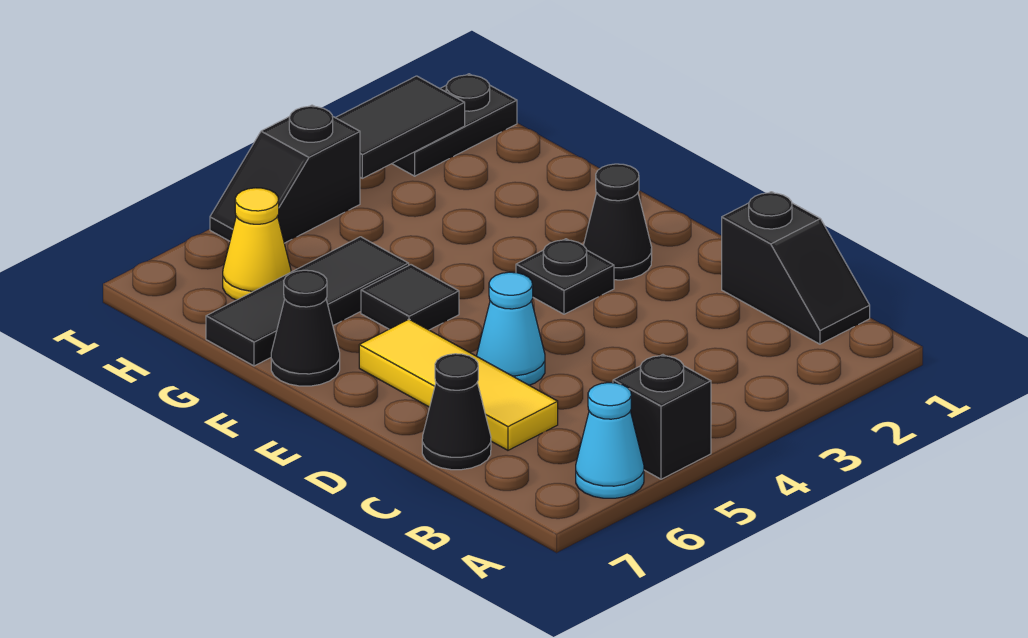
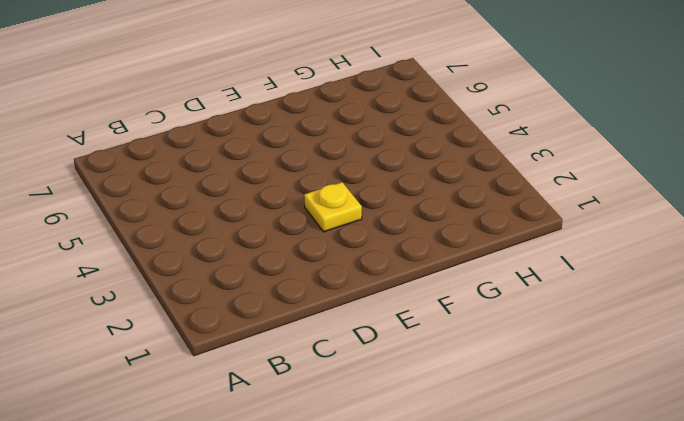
yellow 1x1 plate [304,182,362,232] -> black 1x1 plate [516,239,614,314]
none -> black 1x1 brick [613,355,711,479]
none -> cyan 1x1 cone [576,383,644,498]
none -> black 1x2 slope [722,192,870,344]

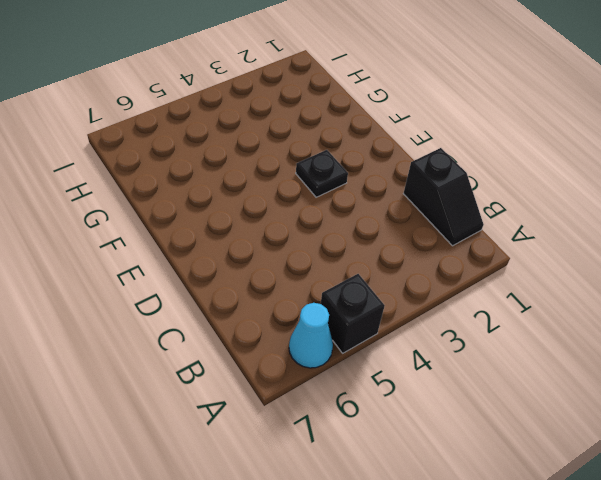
none -> yellow 1x3 tile [359,319,558,450]
none -> black 1x1 cone [422,354,491,470]
none -> cyan 1x1 cone [477,272,545,385]

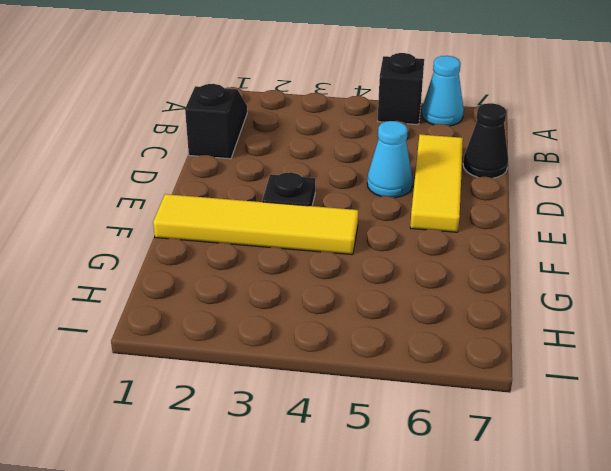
yellow 1x4 tile [153,194,358,255] -> none
none -> black 1x1 cone [583,164,652,280]
none -> black 1x1 tile [361,265,459,330]
none -> black 1x1 cone [271,270,340,386]

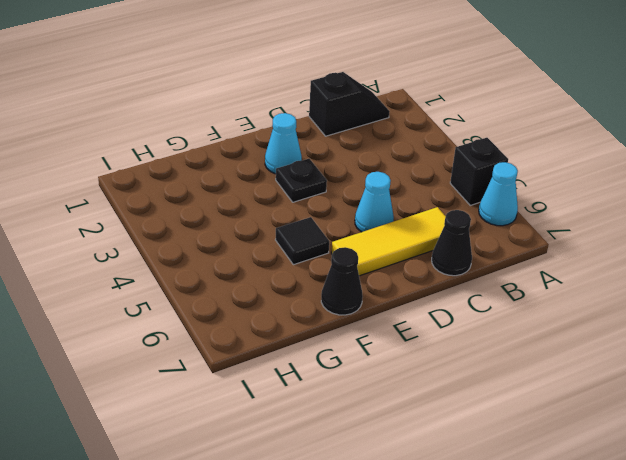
cyan 1x1 cone [265,113,302,174] -> black 1x1 cone [583,164,652,280]
none -> black 1x3 tile [206,237,409,366]
none -> yellow 1x1 cone [223,188,291,300]
none -> black 1x2 plate [392,74,517,176]

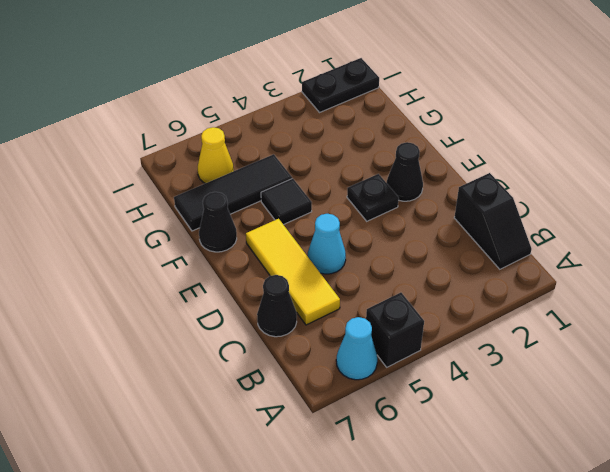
none -> black 1x2 slope [210,105,360,243]
none -> black 1x2 tile [335,76,465,178]

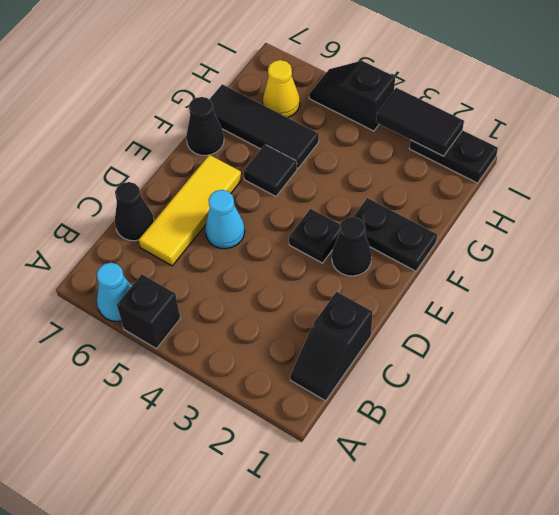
black 1x2 plate [353,198,437,271] -> none

